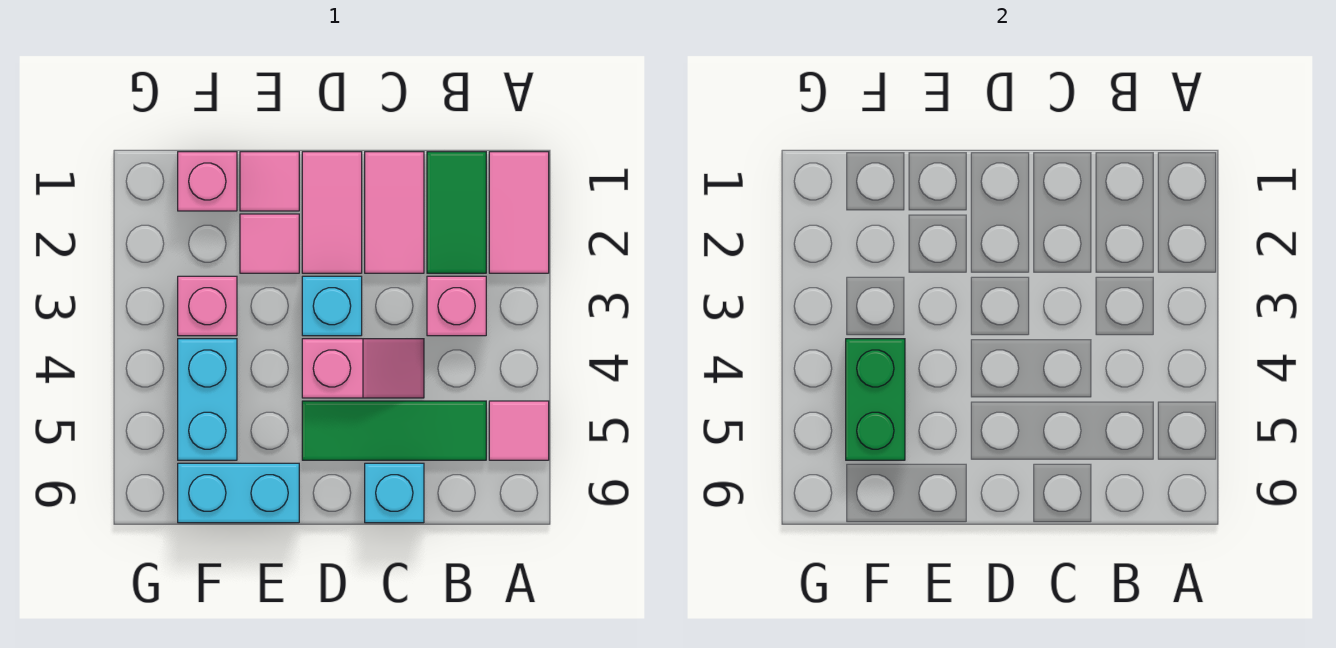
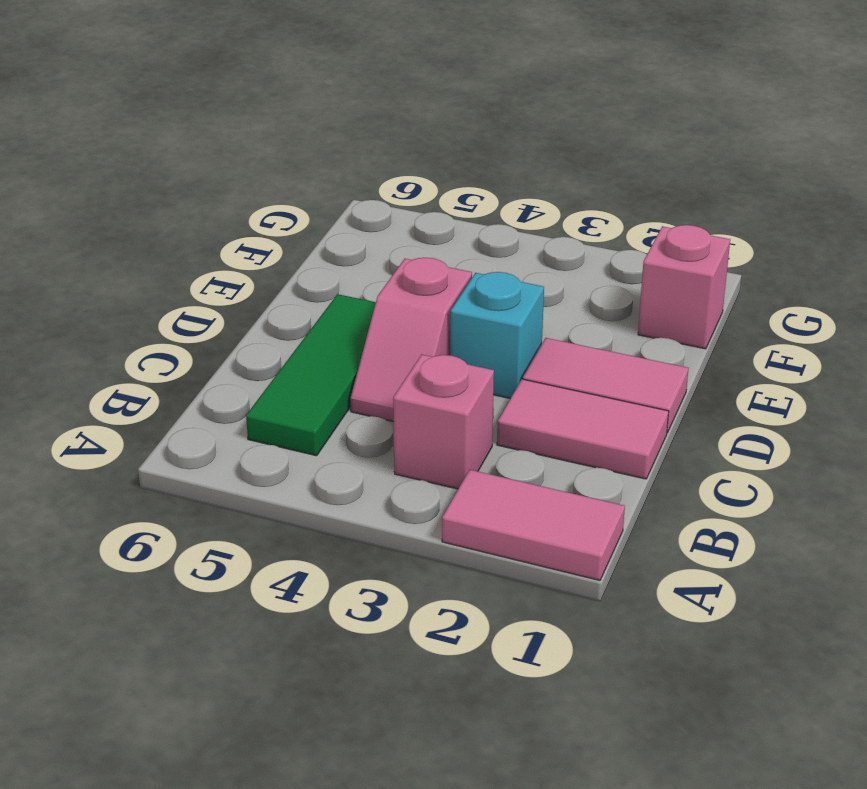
none -> pink 1x1 tile [489,401,549,460]
none -> green 1x2 tile [427,152,486,273]
none -> cyan 1x1 brick [365,463,424,523]

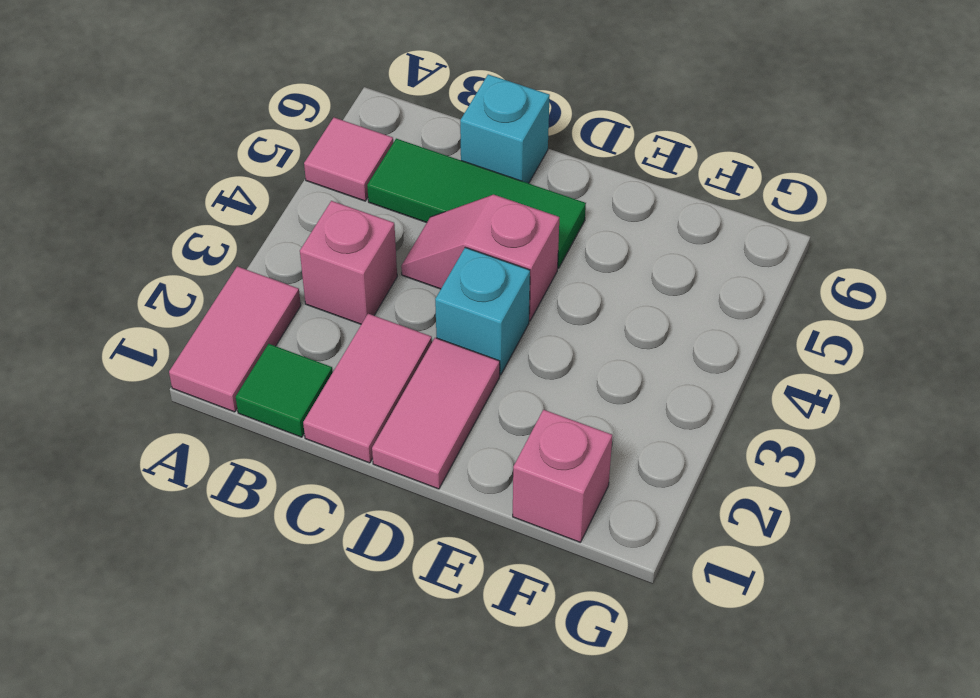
green 1x1 tile [236,344,333,437] -> green 1x2 tile [427,152,486,273]
none -> pink 1x1 tile [240,152,299,211]
none -> pink 1x1 tile [240,214,299,273]
none -> cyan 1x2 brick [178,463,299,523]

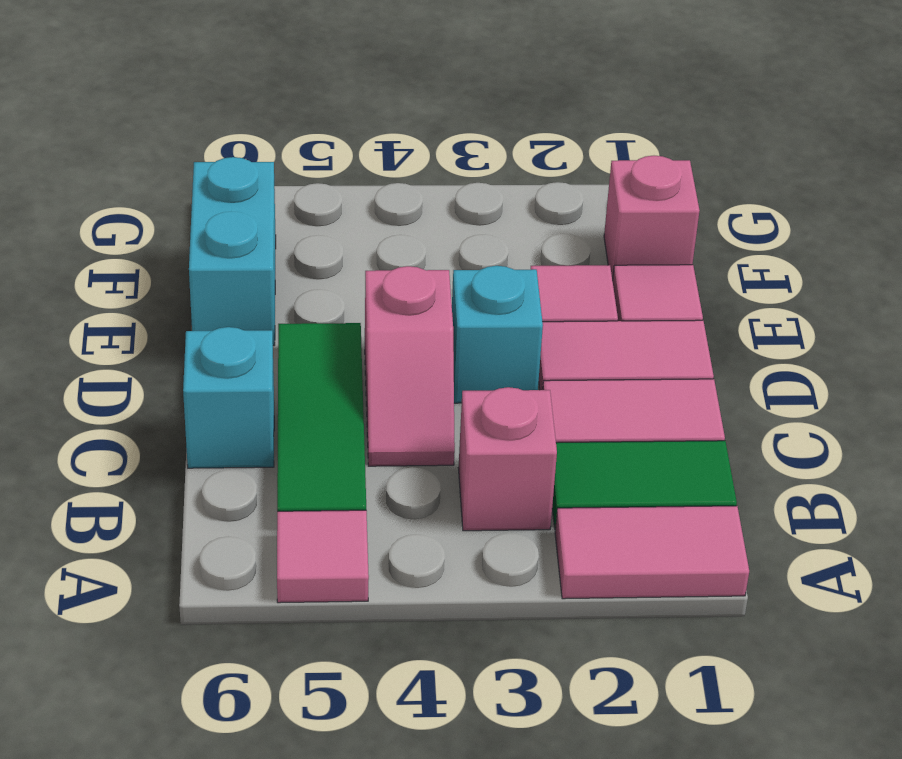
none -> pink 1x1 brick [178,276,237,336]
none -> cyan 1x2 brick [178,339,237,460]
none -> green 1x2 brick [846,339,905,460]

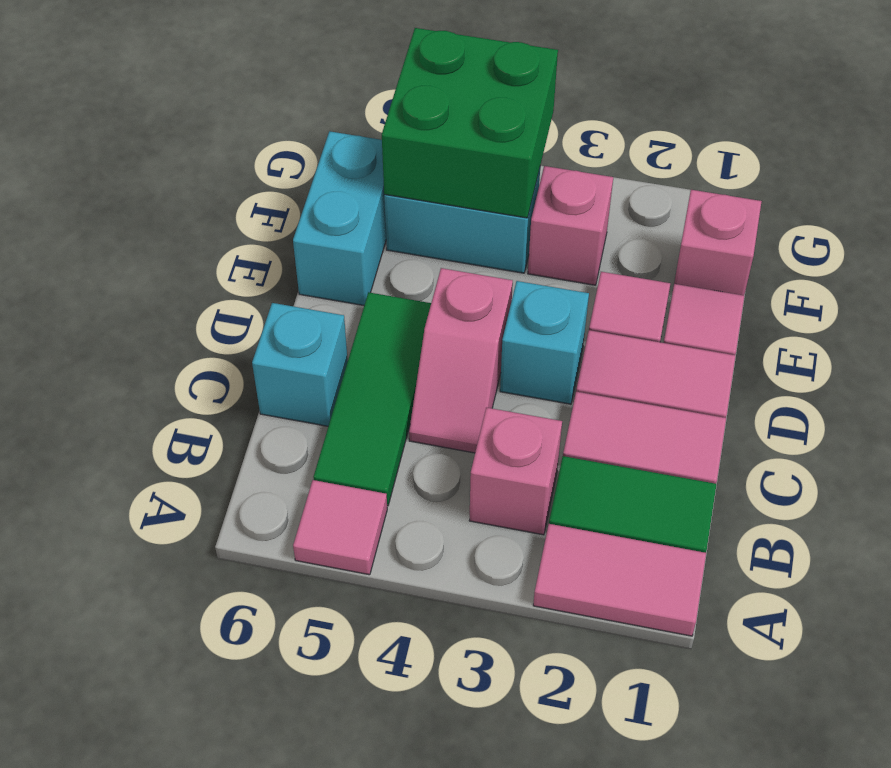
green 2x2 brick [382,28,558,218] -> green 1x2 brick [846,339,905,460]

